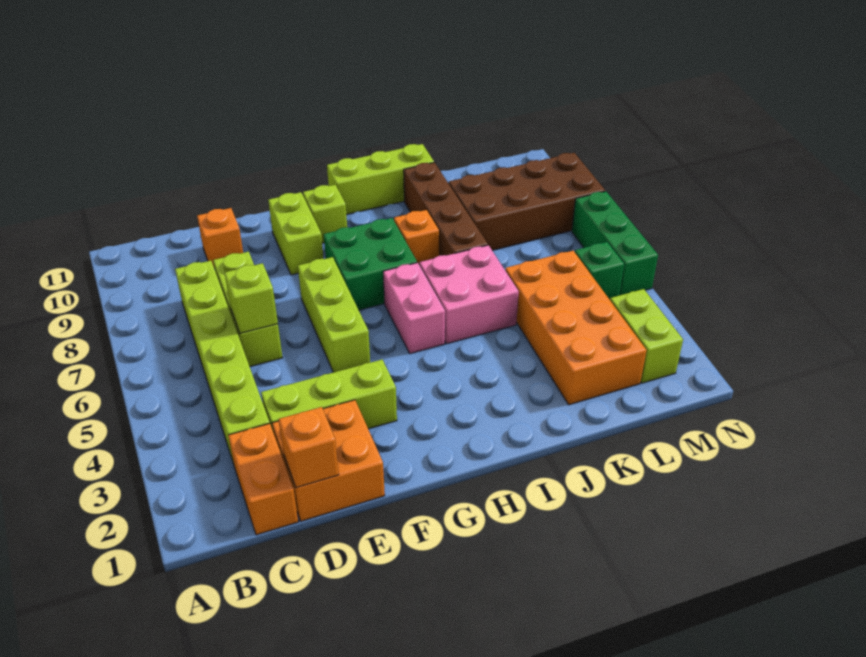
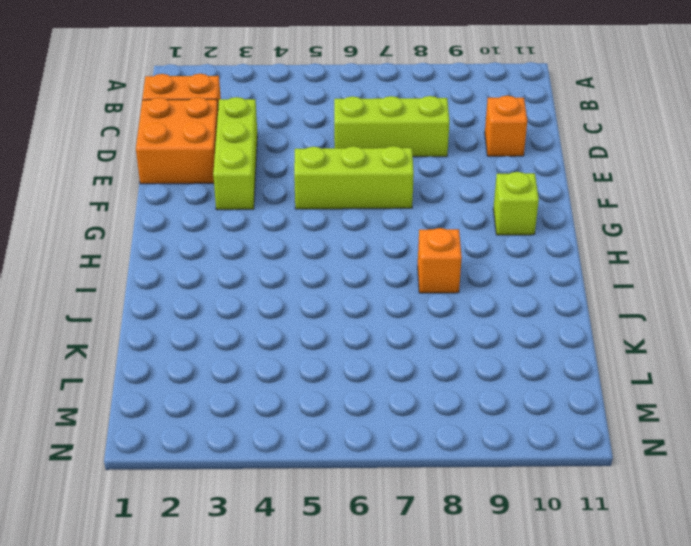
none -> lime 1x6 brick [175,261,270,464]
none -> lime 1x2 brick [268,192,324,275]
none -> green 2x2 brick [324,218,417,310]

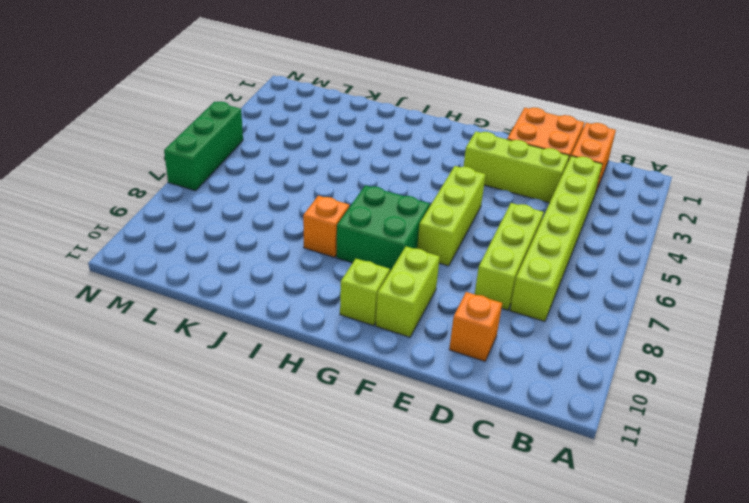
none -> pink 1x2 brick [383,263,445,354]
none -> lime 1x3 brick [327,144,434,215]
none -> pink 2x2 brick [420,245,519,344]

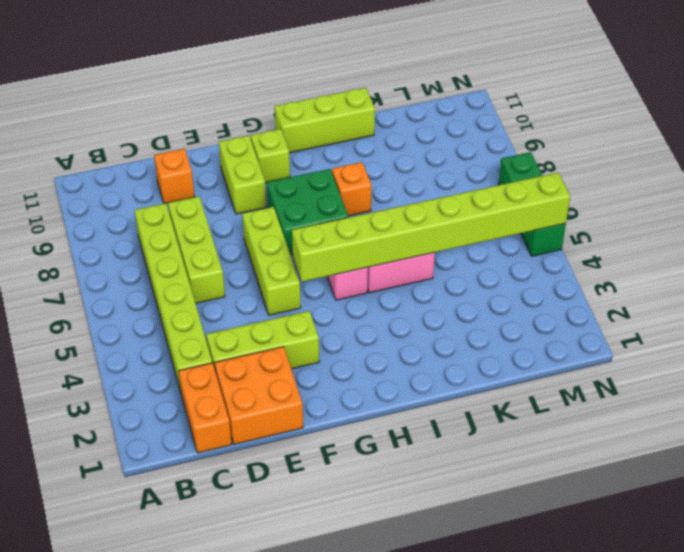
lime 1x8 brick [292,172,570,282] -> none
none -> brown 1x4 brick [404,163,488,256]
none -> orange 2x4 brick [505,251,647,405]
none -> brown 2x4 brick [449,153,605,251]

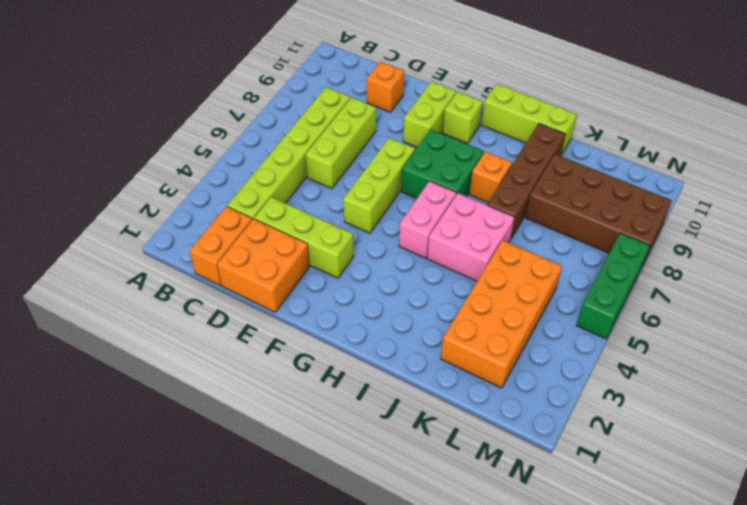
none -> lime 1x2 brick [610,289,683,383]
none -> green 1x1 brick [575,242,624,299]
none -> orange 1x1 brick [279,407,339,488]

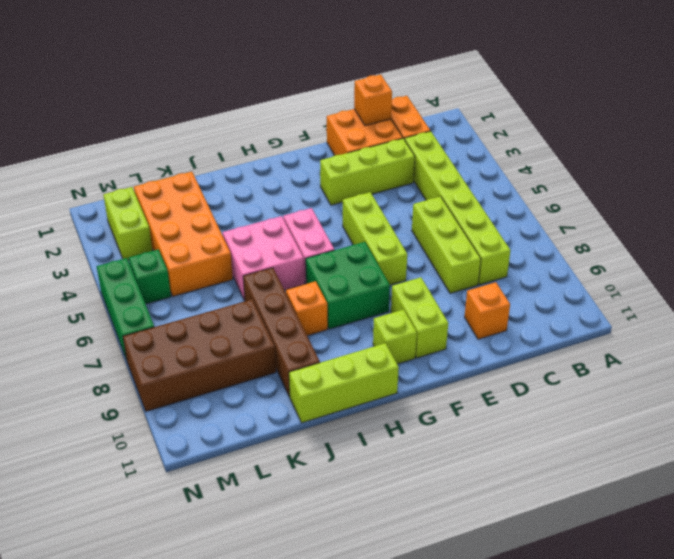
none -> lime 1x1 brick [225,263,278,333]

